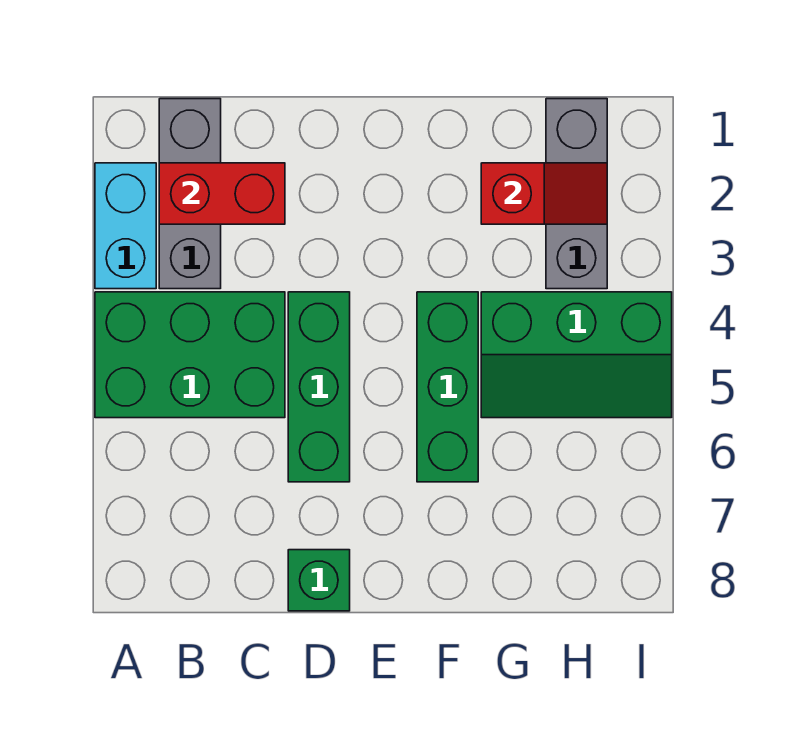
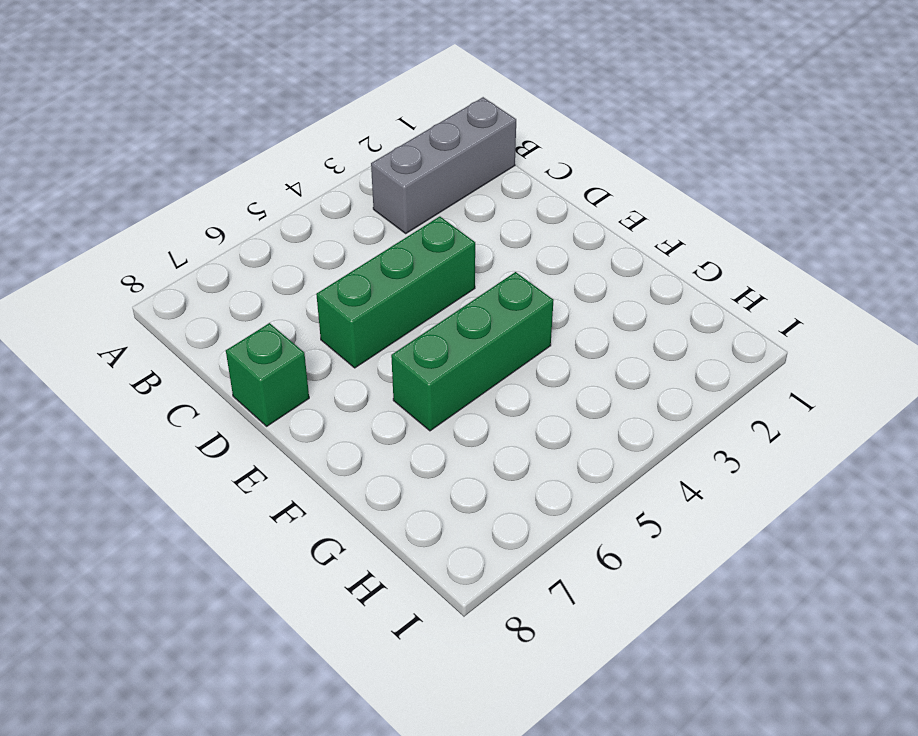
none -> cyan 1x2 brick [95,163,156,289]
none -> green 2x3 brick [95,292,285,418]

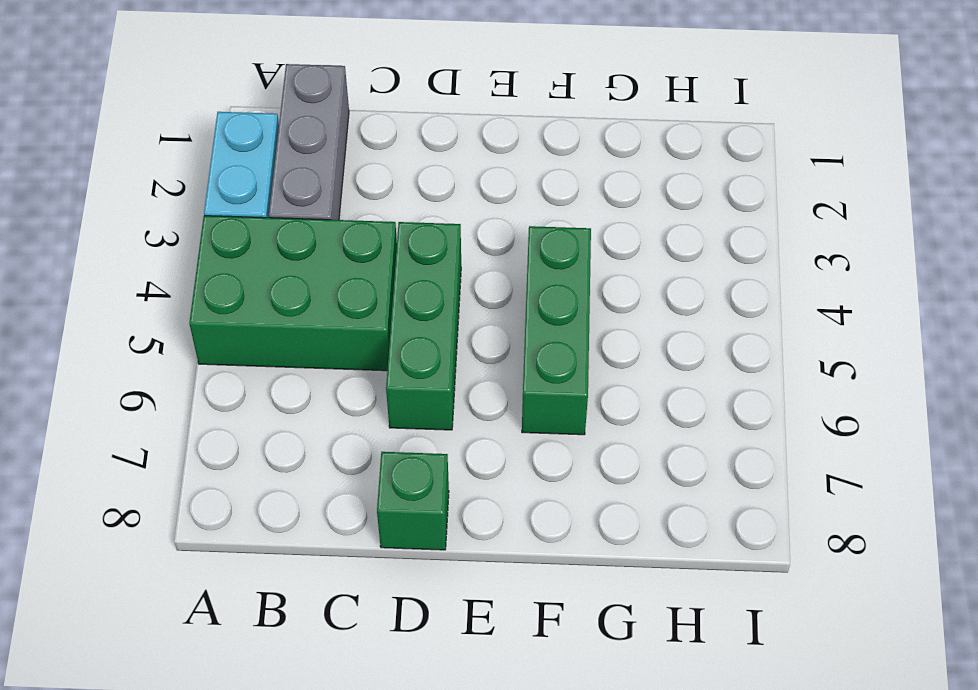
none -> green 2x3 slope [481,292,672,418]
none -> grey 1x3 brick [546,99,607,289]

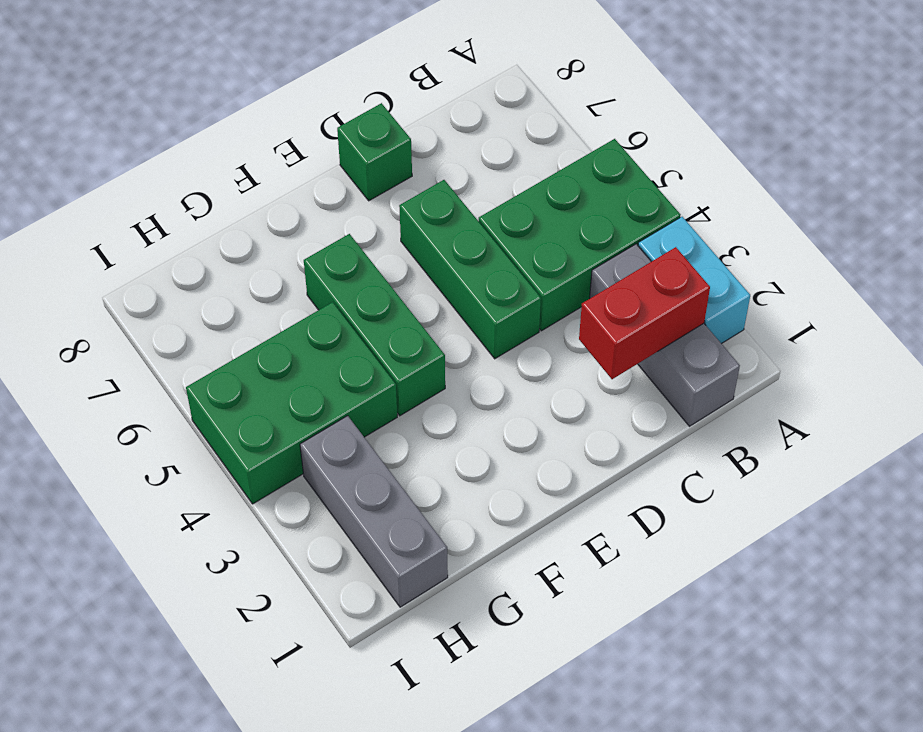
green 2x3 brick [186,302,397,504] -> green 2x3 slope [481,292,672,418]
none -> red 1x2 slope [481,163,607,224]

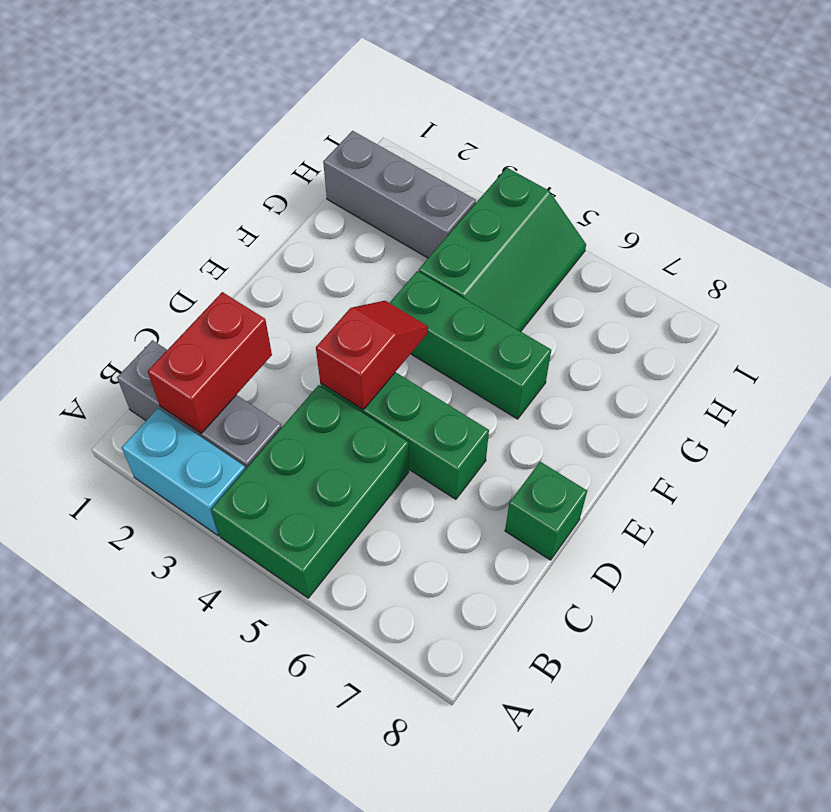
red 1x2 slope [316,301,428,410] -> red 1x2 slope moved to [481,163,607,224]

